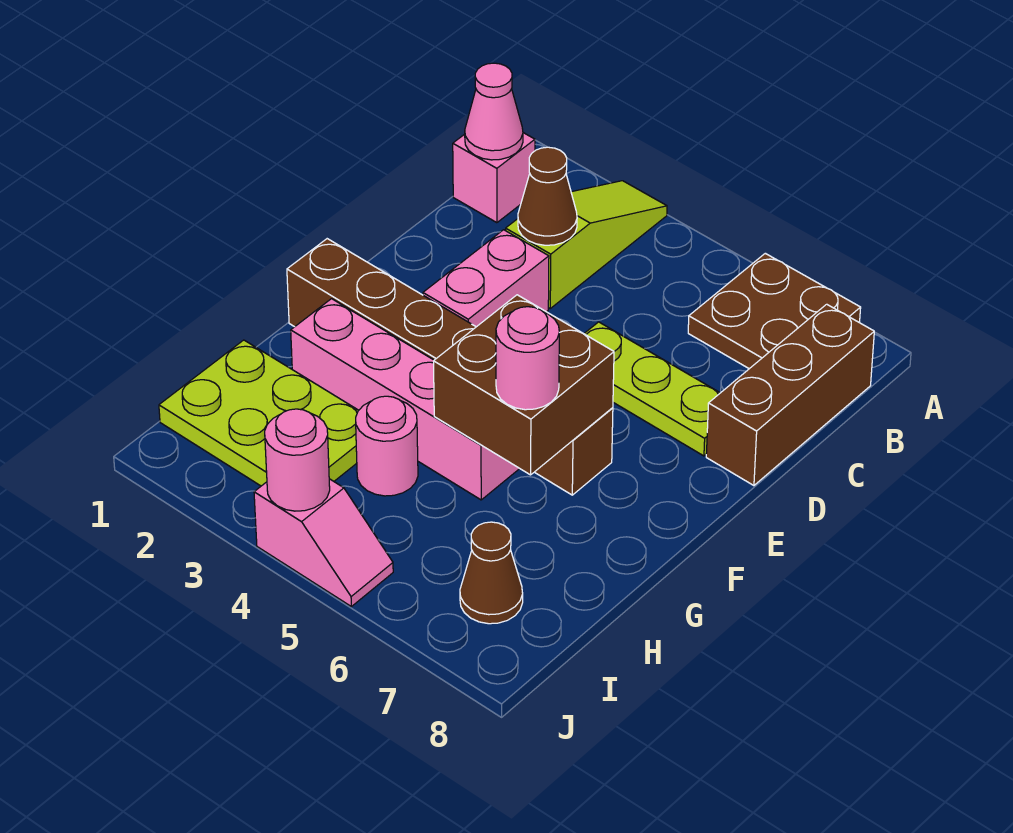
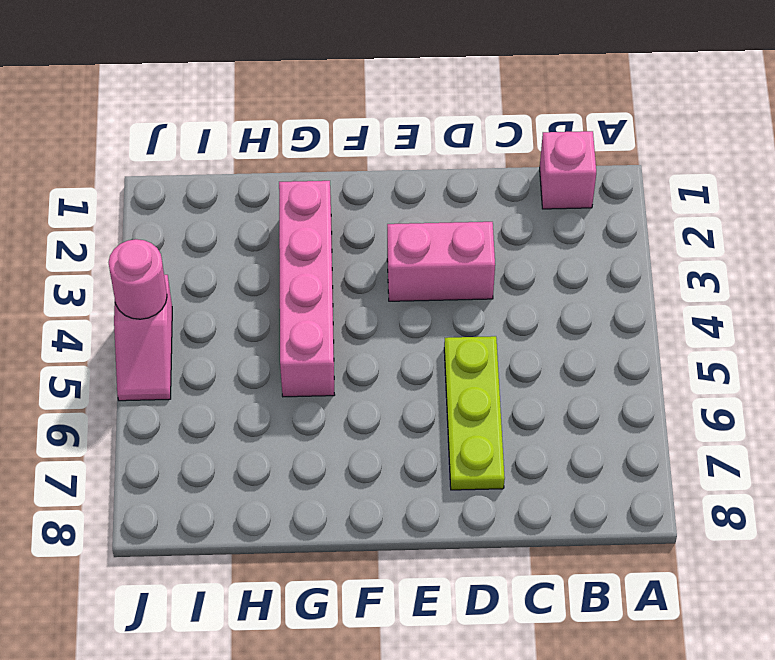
none -> lime 1x3 slope [506,181,667,308]
none -> brown 2x2 plate [688,253,861,369]
none -> brown 1x3 brick [706,304,874,486]

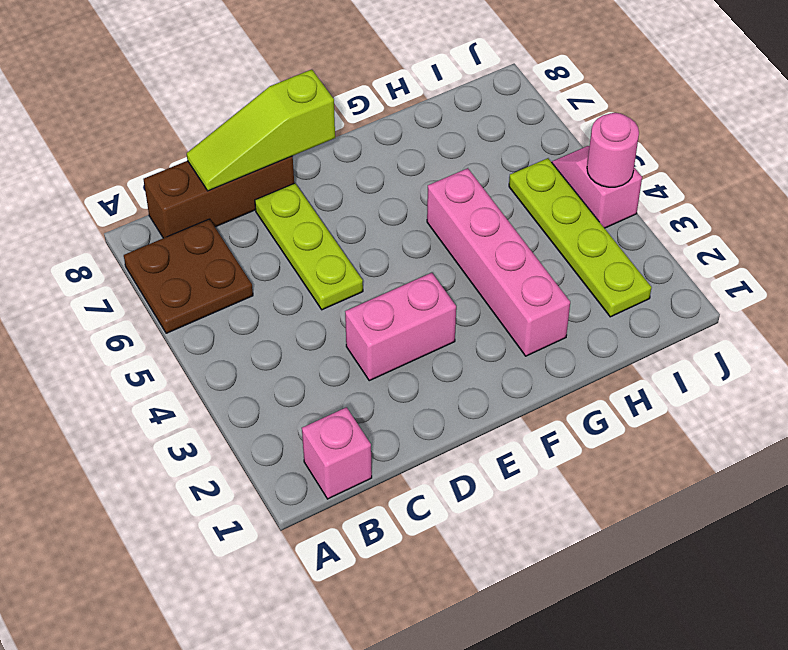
lime 1x3 slope [187,70,335,191] -> lime 1x3 slope moved to [506,181,667,308]
lime 1x4 plate [509,158,652,317] -> lime 2x3 plate [159,340,359,486]
none -> brown 1x6 brick [287,239,613,495]
none -> pink 1x1 round brick [356,396,418,496]
none -> brown 1x1 cone [460,522,523,624]

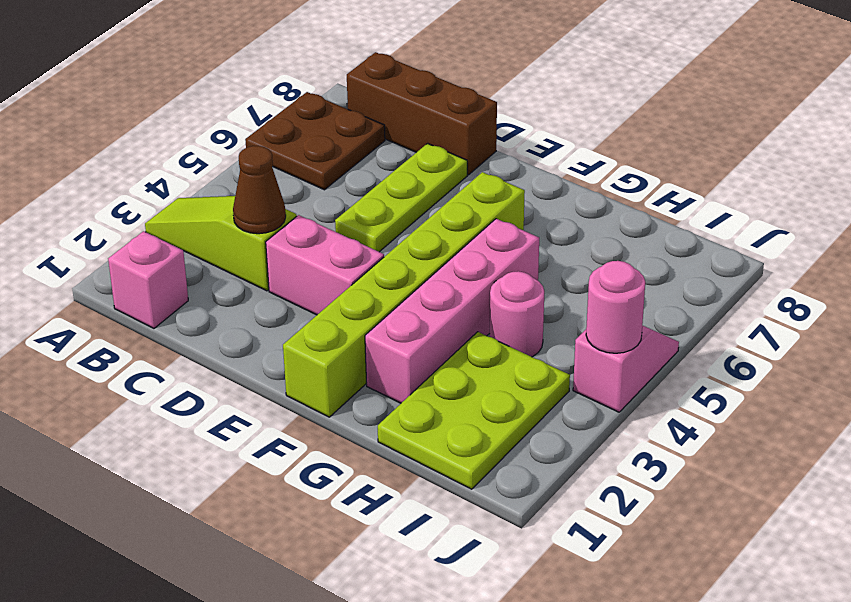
lime 1x6 brick [283,172,525,417] -> brown 1x6 brick [287,239,613,495]
none -> brown 1x1 cone [460,522,523,624]
none -> pink 1x1 cone [465,63,523,160]
none -> brown 2x2 brick [434,295,614,475]

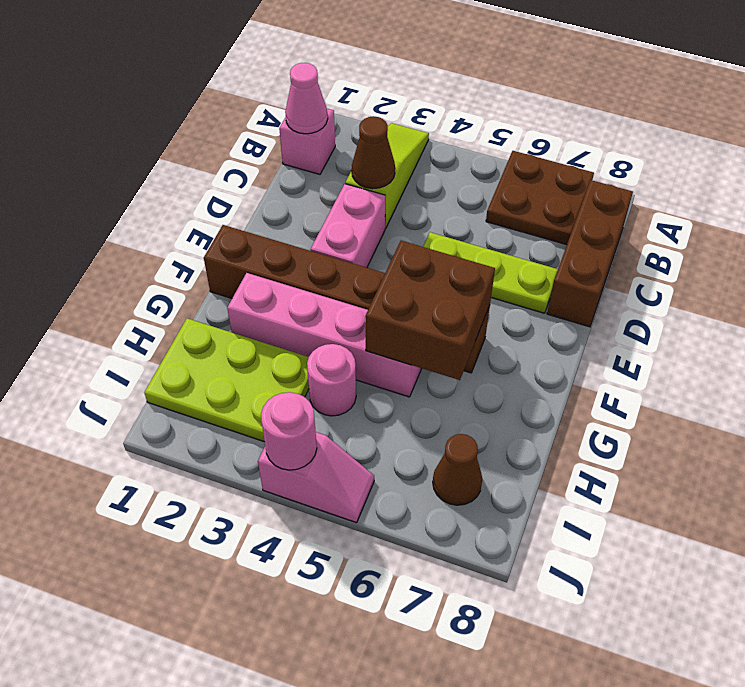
none -> pink 1x1 round brick [496,307,559,410]

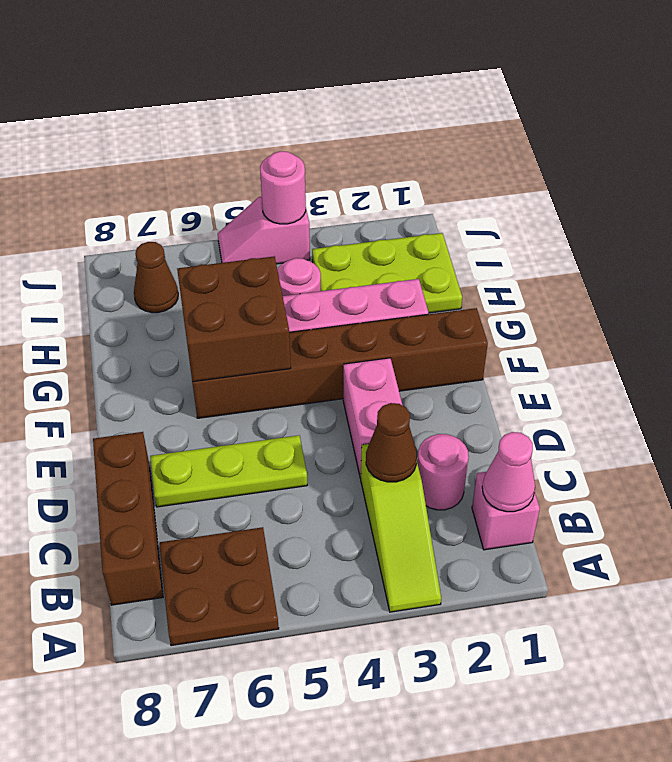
pink 1x1 round brick [417,434,469,510] -> pink 1x1 round brick moved to [496,307,559,410]

